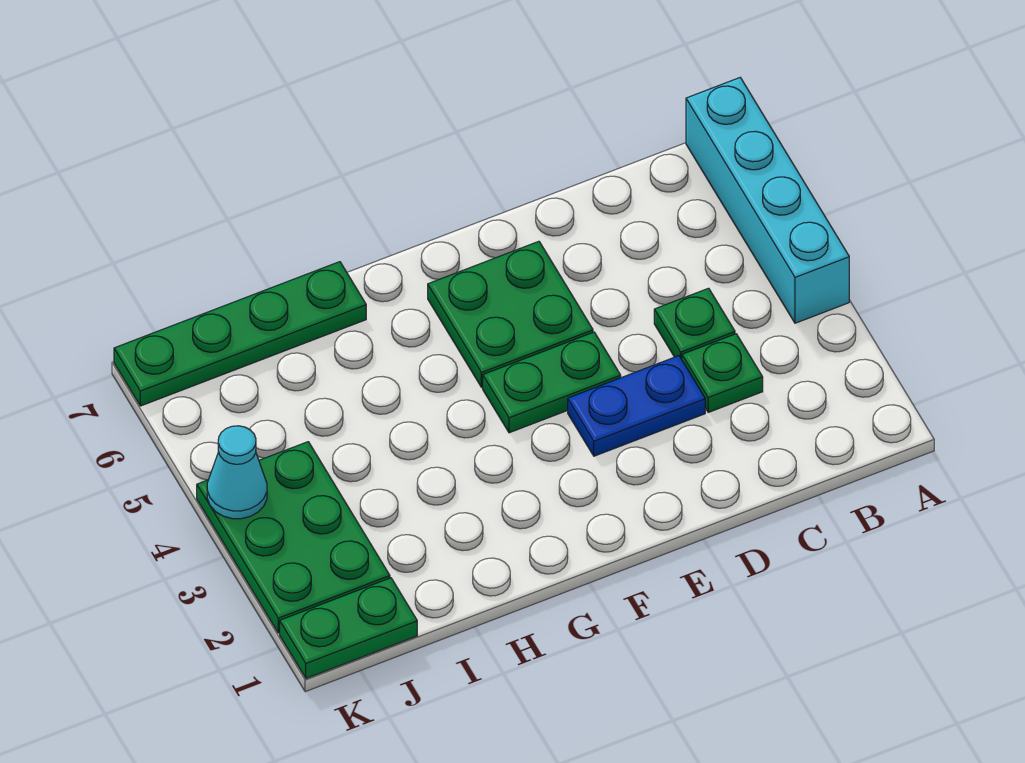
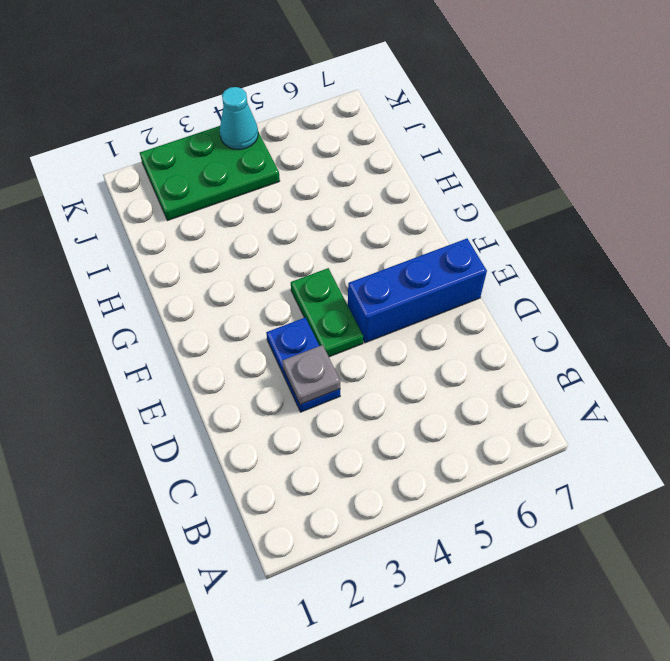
grey 1x1 plate [282,345,340,405] -> none
blue 1x3 brick [348,239,487,343] -> green 2x2 plate [428,241,593,387]
none -> cyan 1x4 brick [686,78,849,323]
none -> green 1x1 plate [682,334,763,412]

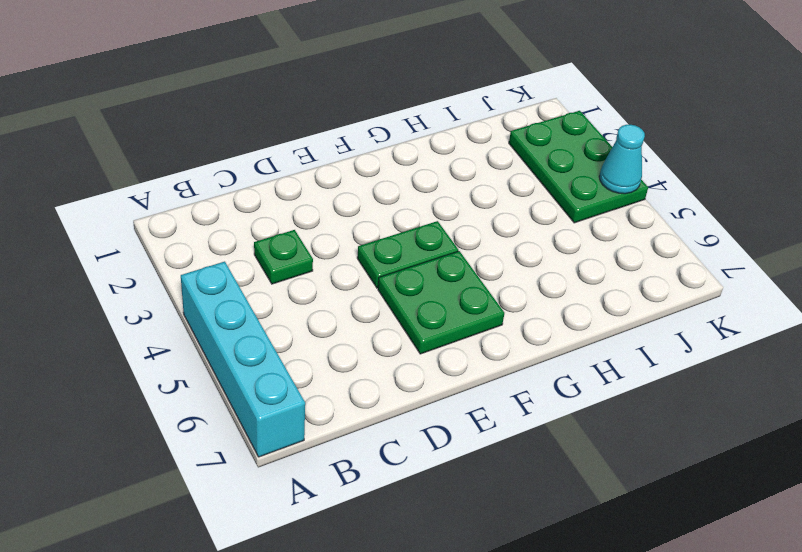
none -> green 1x1 plate [654,288,735,359]
none -> blue 1x2 plate [568,356,705,456]

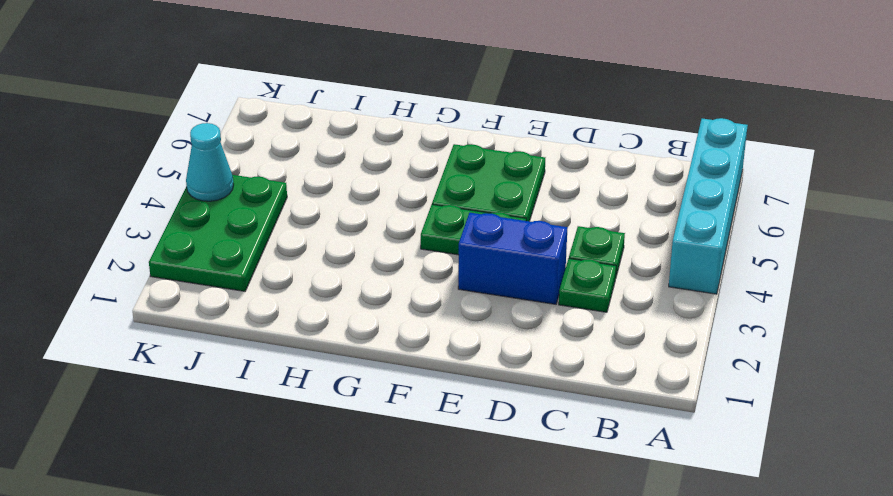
blue 1x2 brick [458,213,568,304] -> blue 1x2 plate [568,356,705,456]
none -> green 1x4 plate [114,262,366,406]
none -> green 1x2 plate [280,578,417,678]

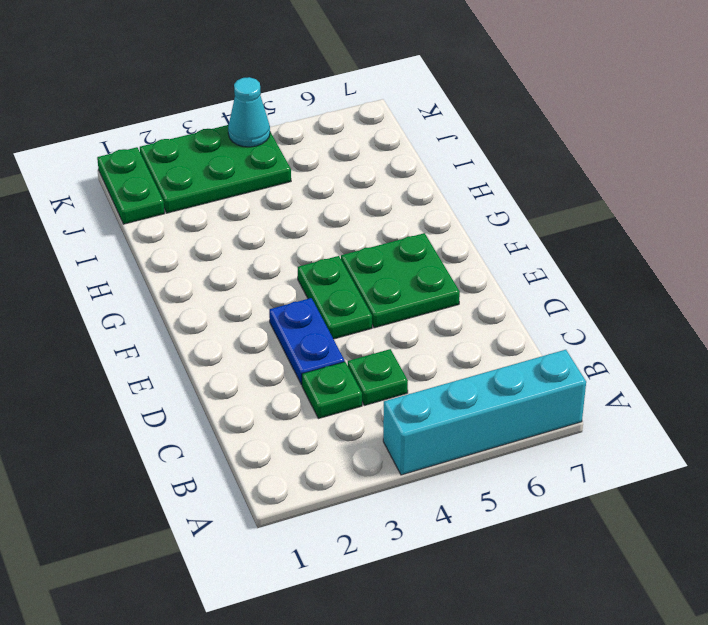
none -> green 1x4 plate [114,262,366,406]

